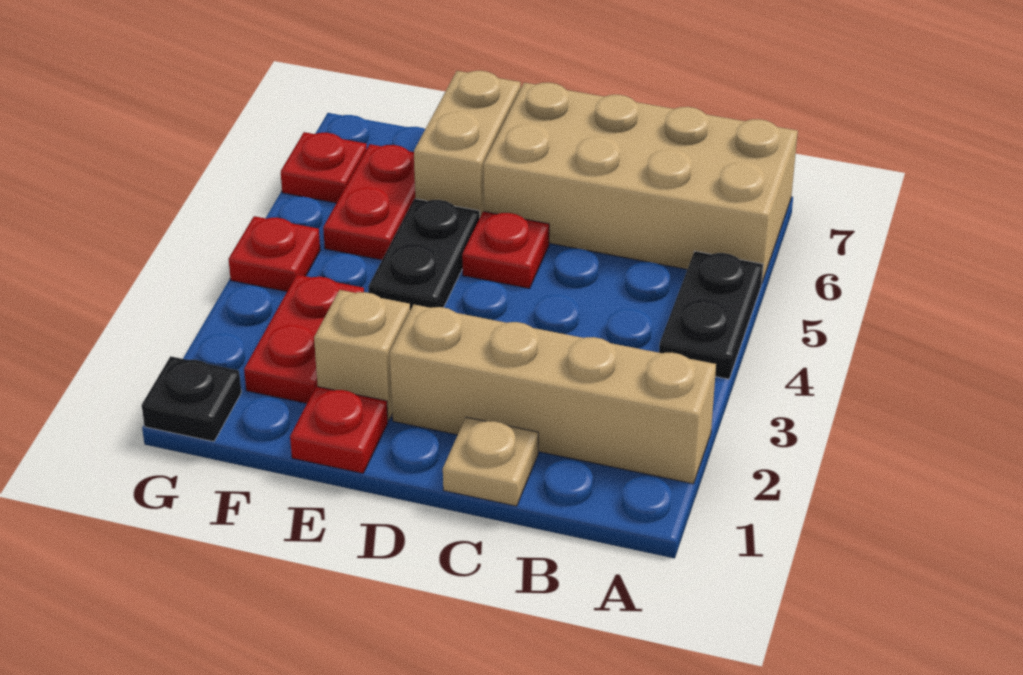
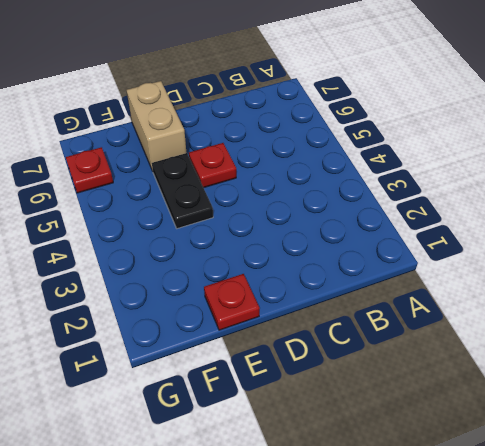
none -> tan 1x4 brick [390,305,716,484]
none -> black 1x2 plate [659,251,763,379]
none -> tan 2x4 brick [484,83,798,282]

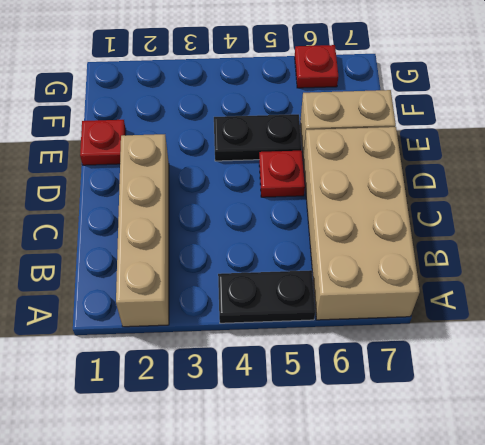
none -> tan 1x1 plate [443,417,538,506]
none -> tan 1x1 brick [314,290,410,420]
none -> red 1x2 plate [244,275,364,403]

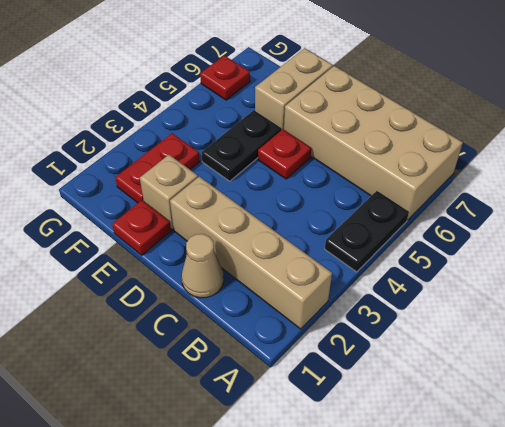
tan 1x1 cone [182,234,224,298] -> tan 1x1 plate [443,417,538,506]
none -> red 1x2 plate [323,144,415,260]
none -> black 1x1 plate [142,356,241,442]
none -> red 1x1 plate [229,216,320,292]

